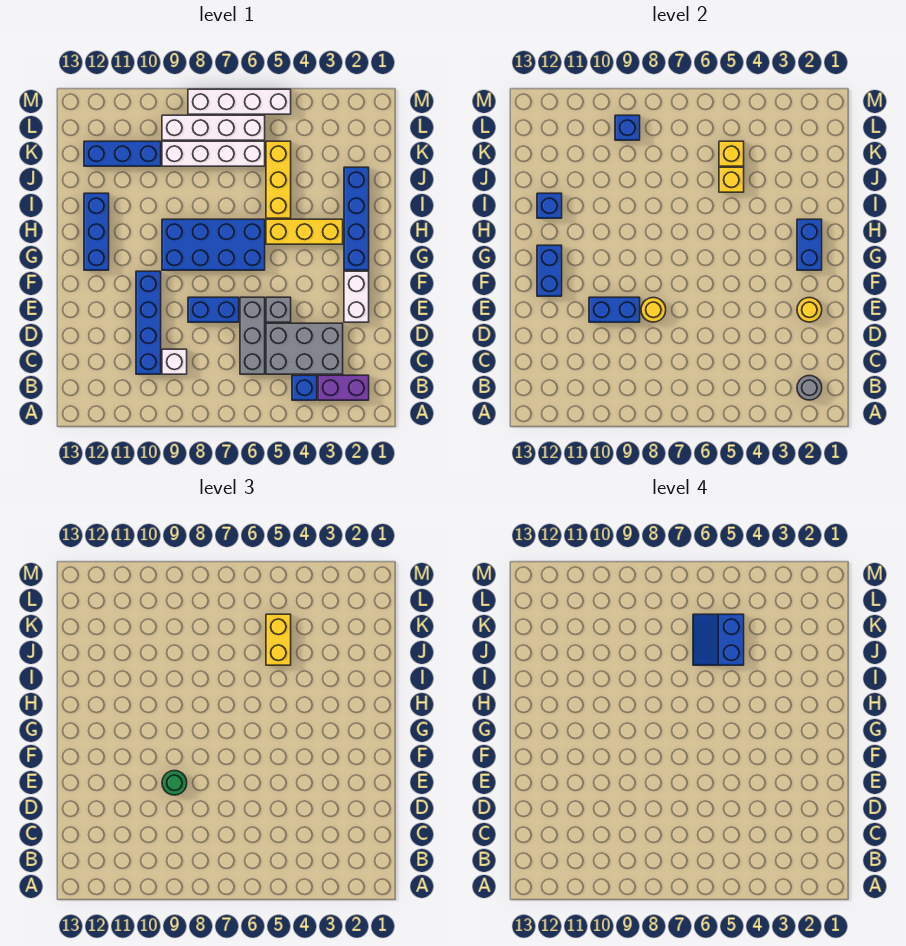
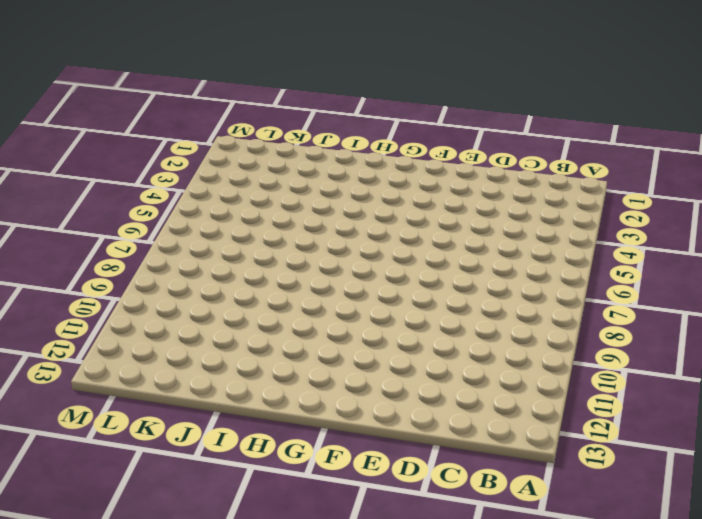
none -> purple 1x2 brick [318,375,369,400]
none -> blue 1x1 brick [292,375,317,400]
none -> grey 2x3 brick [266,323,343,374]
none -> grey 1x3 brick [240,297,265,374]

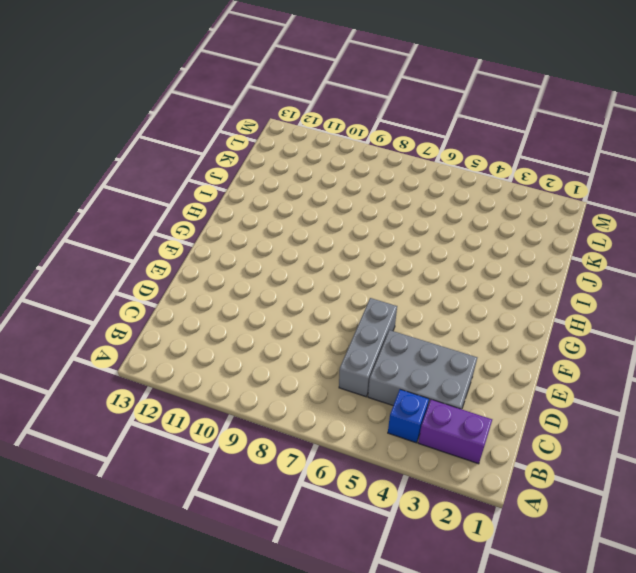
none -> white 1x1 brick [162,349,187,374]
none -> blue 1x4 brick [136,271,161,374]
none -> white 1x2 brick [344,271,369,322]
none -> grey 1x1 brick [266,297,291,322]

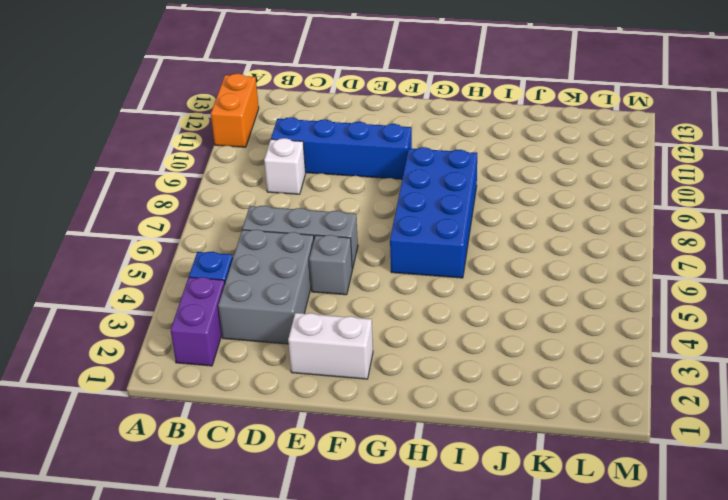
orange 1x2 brick [211,74,259,147] -> none
none -> blue 1x2 brick [188,297,239,322]
none -> blue 1x4 brick [344,167,369,270]
none -> blue 1x3 brick [84,193,109,270]
none -> yellow 1x3 brick [266,219,343,244]

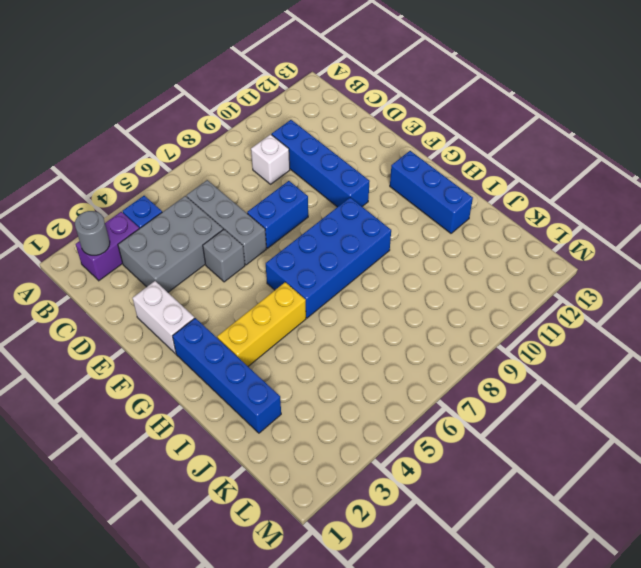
none -> yellow 1x3 brick [266,141,291,218]
none -> white 1x4 brick [162,141,265,166]
none -> blue 1x3 brick [84,141,161,166]
none -> white 1x4 brick [162,115,265,140]

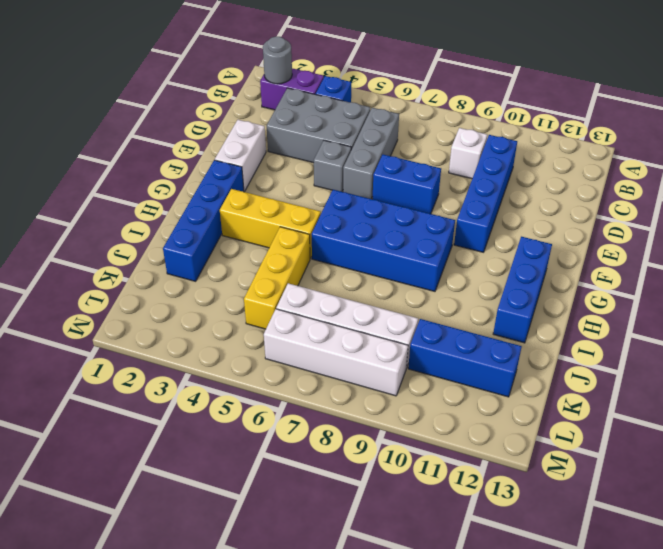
none -> white 1x4 brick [188,89,291,114]
none -> yellow 1x1 round brick [797,297,822,322]
none -> yellow 1x1 round brick [641,297,666,322]
none -> blue 1x2 brick [589,297,640,322]

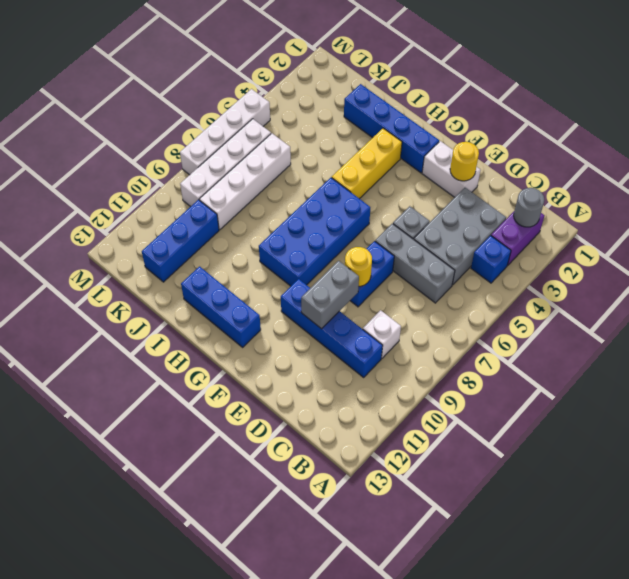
grey 1x2 brick [301,261,359,329] -> blue 1x2 brick [589,297,640,322]
none -> yellow 1x3 brick [266,141,291,218]
none -> blue 1x2 brick [537,245,562,296]
none -> blue 1x2 brick [797,219,822,270]
none -> blue 1x1 brick [537,193,562,218]

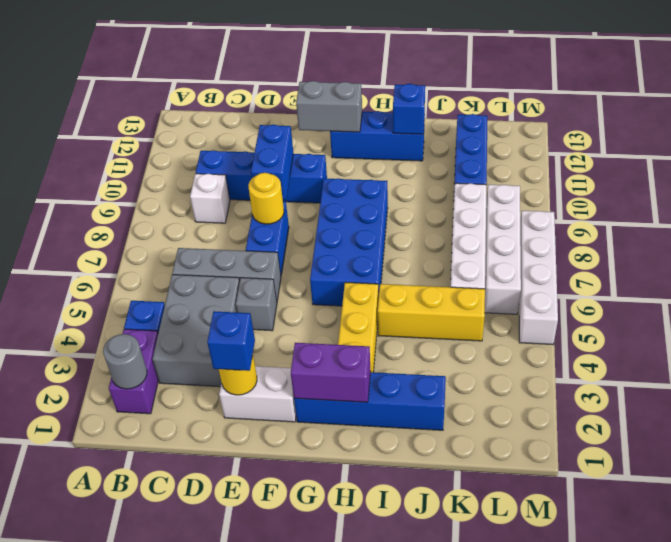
blue 1x1 brick [207,311,255,371] -> blue 1x1 brick moved to [615,115,640,140]
grey 1x2 brick [296,81,362,132] -> blue 1x2 brick [537,245,562,296]
purple 1x2 brick [291,343,371,402] -> blue 1x2 brick [797,219,822,270]
none -> yellow 1x1 brick [719,167,744,192]
none -> yellow 1x1 brick [719,141,744,166]
none -> green 1x1 round brick [162,770,187,795]
none -> yellow 1x2 brick [266,614,291,665]

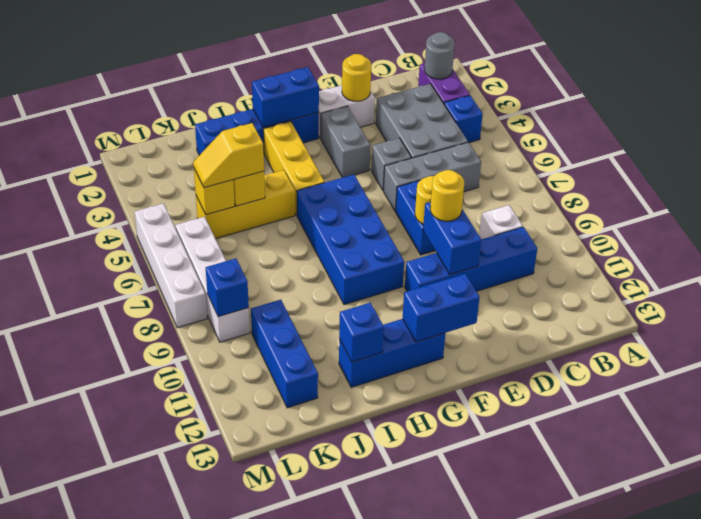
yellow 1x1 round brick [430,170,464,221] -> green 1x1 round brick [162,770,187,795]
grey 1x2 brick [321,106,371,177] -> none
yellow 1x2 slope [193,123,264,188] -> yellow 1x2 brick [266,614,291,665]
none -> white 1x4 brick [162,141,265,166]
none -> blue 2x2 slope [693,614,744,665]

